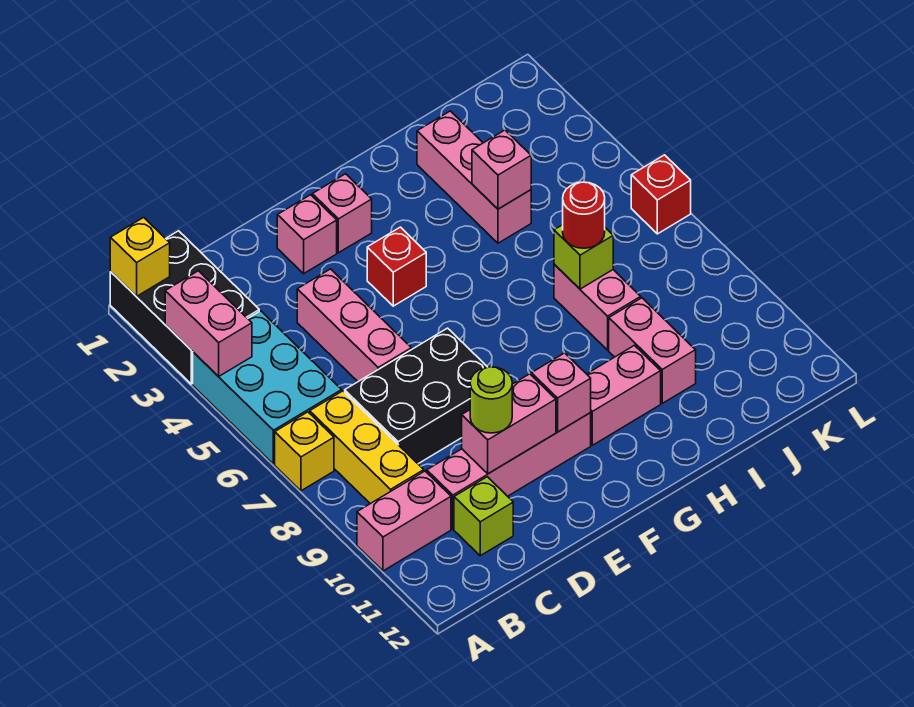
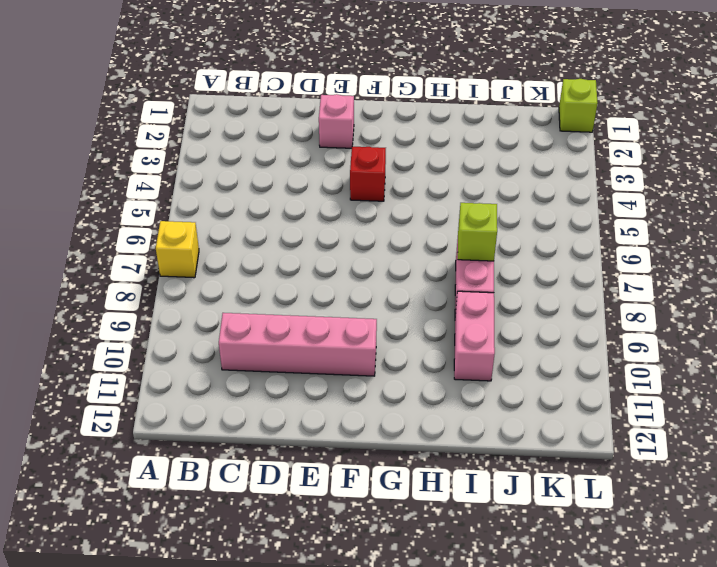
lime 1x1 brick [559,79,598,132] -> lime 1x1 brick moved to [454,477,513,556]
none -> black 2x3 brick [110,231,259,384]
none -> cyan 2x3 brick [193,311,342,464]
none -> pink 1x2 brick [357,471,451,571]

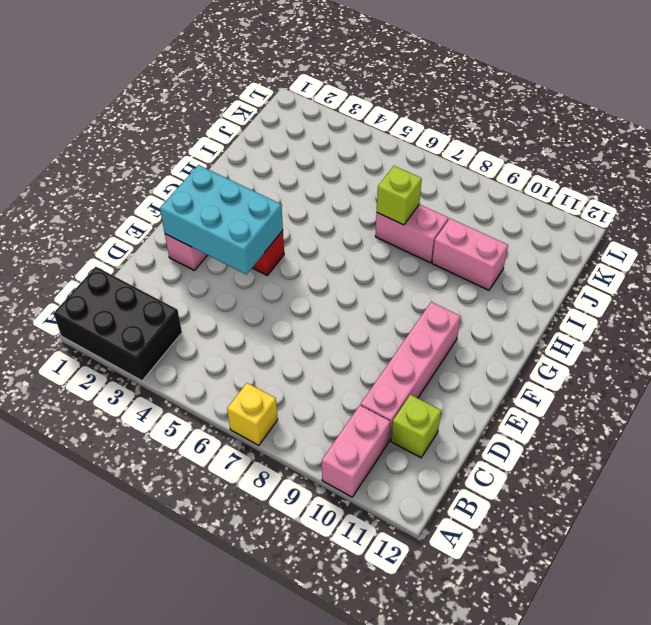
cyan 2x3 brick [160,165,283,274] -> cyan 2x3 brick moved to [193,311,342,464]
none -> yellow 1x3 brick [310,391,424,504]
none -> black 2x3 brick [345,328,487,464]
none -> pink 1x3 brick [297,269,411,381]

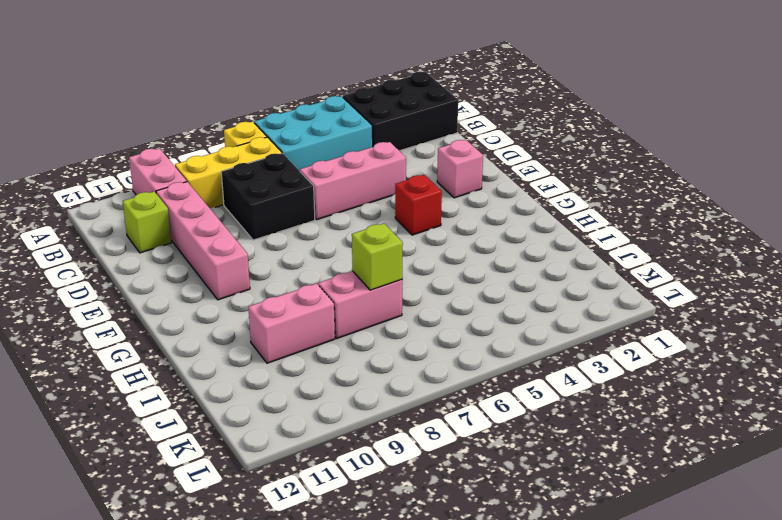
black 2x2 brick [221,153,315,240] -> black 2x3 brick [345,328,487,464]
none -> pink 1x1 brick [312,174,372,253]
none -> pink 1x2 brick [587,345,661,445]
none -> pink 1x3 brick [417,111,531,243]

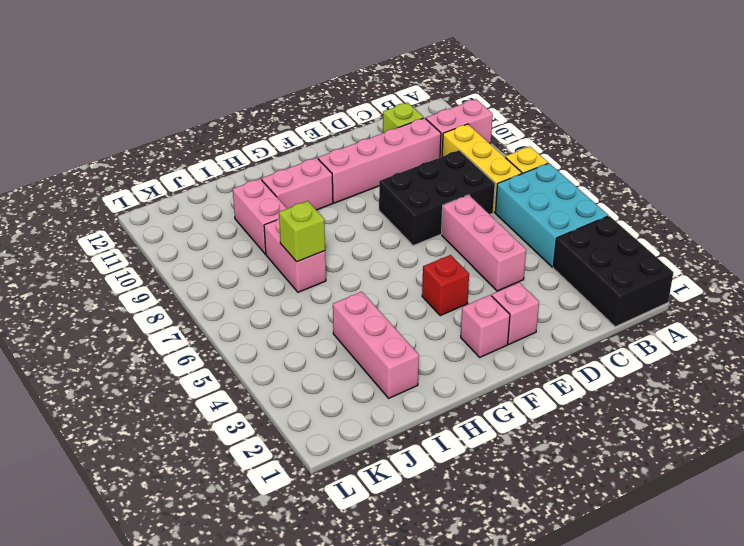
none -> red 1x1 brick [631,155,691,234]
none -> yellow 1x1 brick [110,217,170,296]
none -> pink 1x2 brick [165,271,252,377]

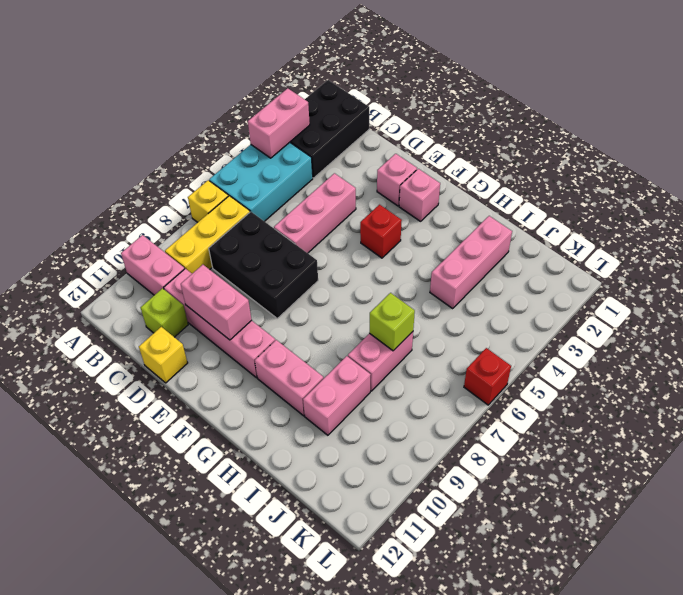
yellow 1x1 brick [139,327,188,383] -> yellow 1x1 brick moved to [110,217,170,296]
none -> pink 1x1 brick [531,353,591,432]
none -> pink 1x1 brick [472,130,531,209]
none -> lime 1x1 round brick [470,367,512,433]

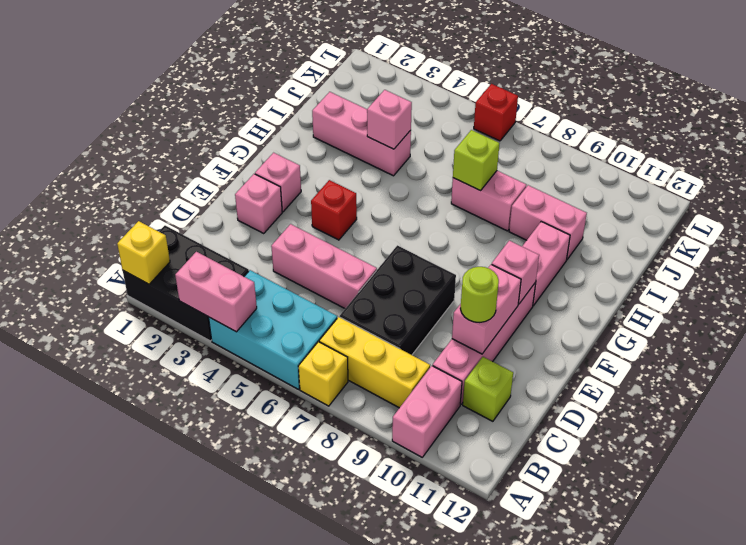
none -> red 1x1 round brick [563,182,605,248]

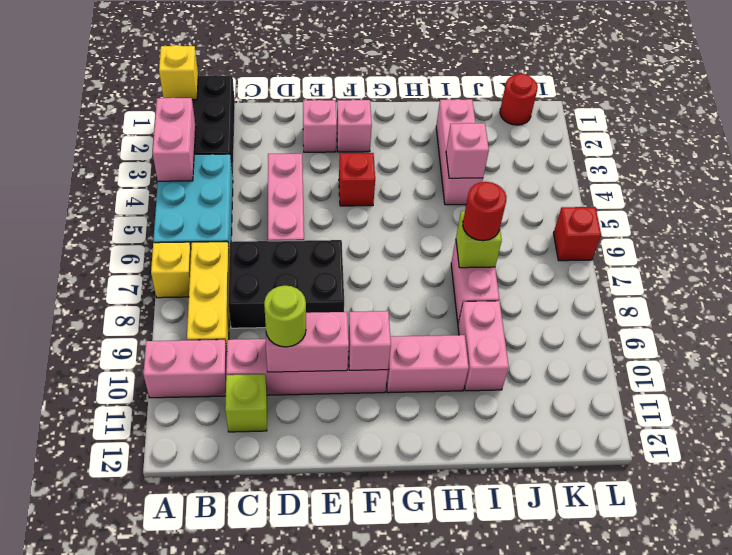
red 1x1 round brick [500,74,538,125] -> none

